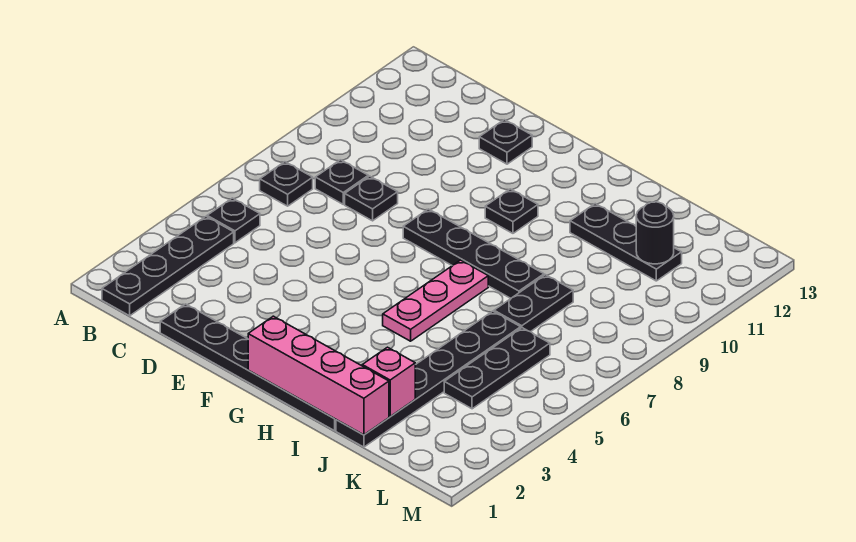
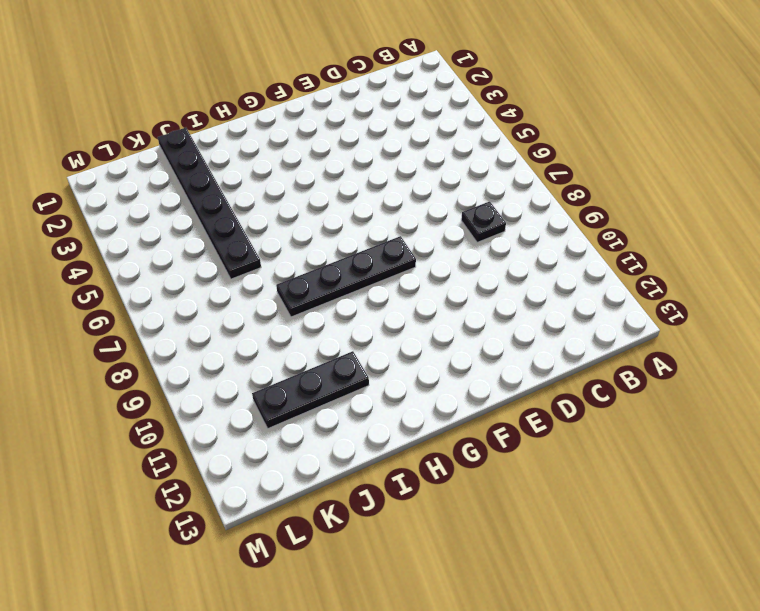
none -> black 1x4 plate [102,217,234,316]
none -> black 1x1 plate [207,198,260,243]
none -> black 1x1 plate [260,162,313,206]

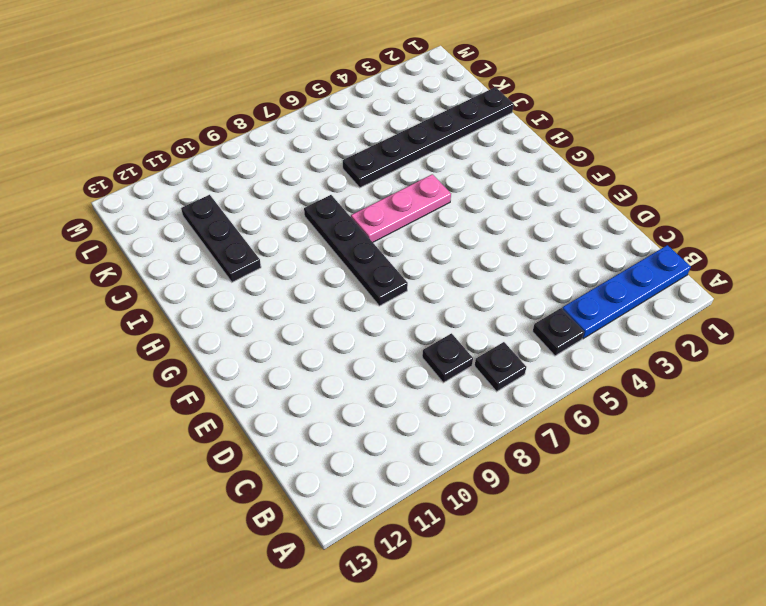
blue 1x4 plate [562,245,691,339] -> black 1x4 plate [102,217,234,316]
none -> black 1x6 plate [160,304,336,431]
none -> black 1x1 plate [345,176,398,221]
none -> black 1x1 plate [479,120,532,164]

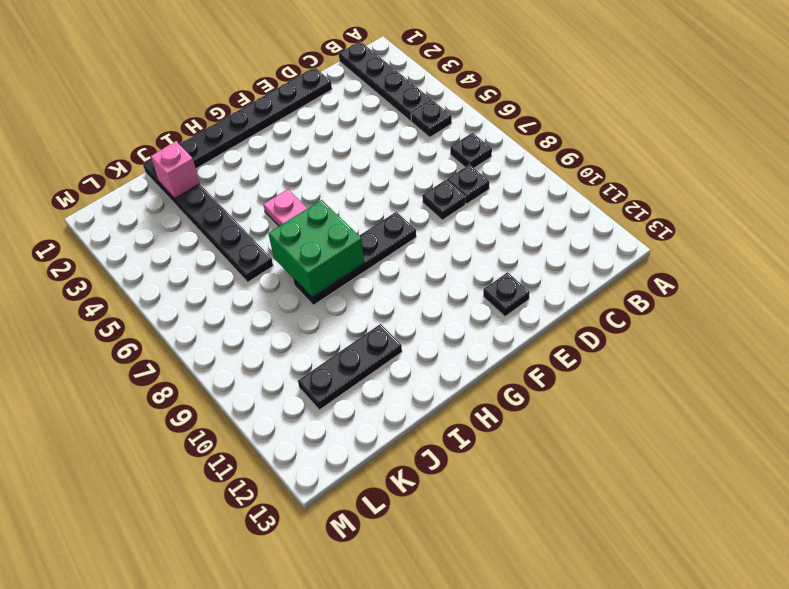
green 2x2 brick [268,200,364,297] -> none
none -> black 1x1 plate [485,189,538,233]
none -> black 1x2 plate [494,275,573,332]
none -> black 1x3 plate [444,328,550,409]

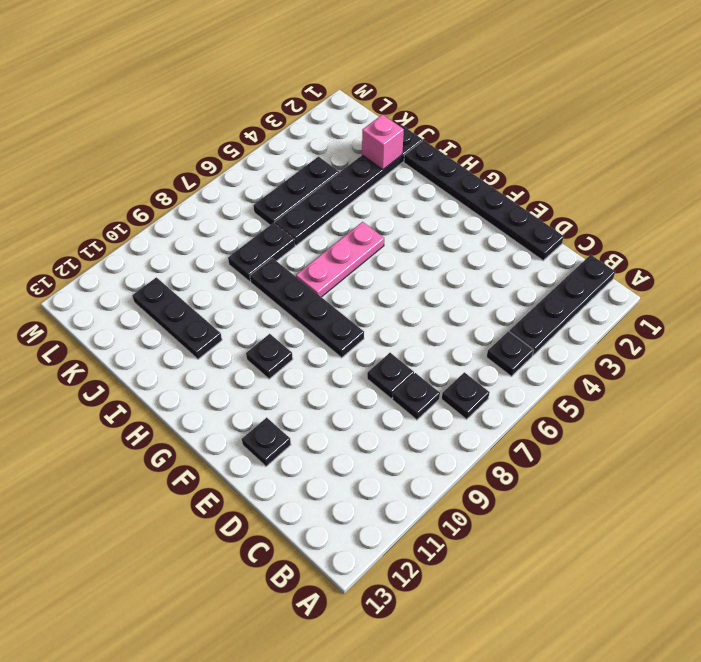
none -> pink 1x4 brick [248,316,389,435]
none -> black 1x1 round brick [636,202,674,264]

